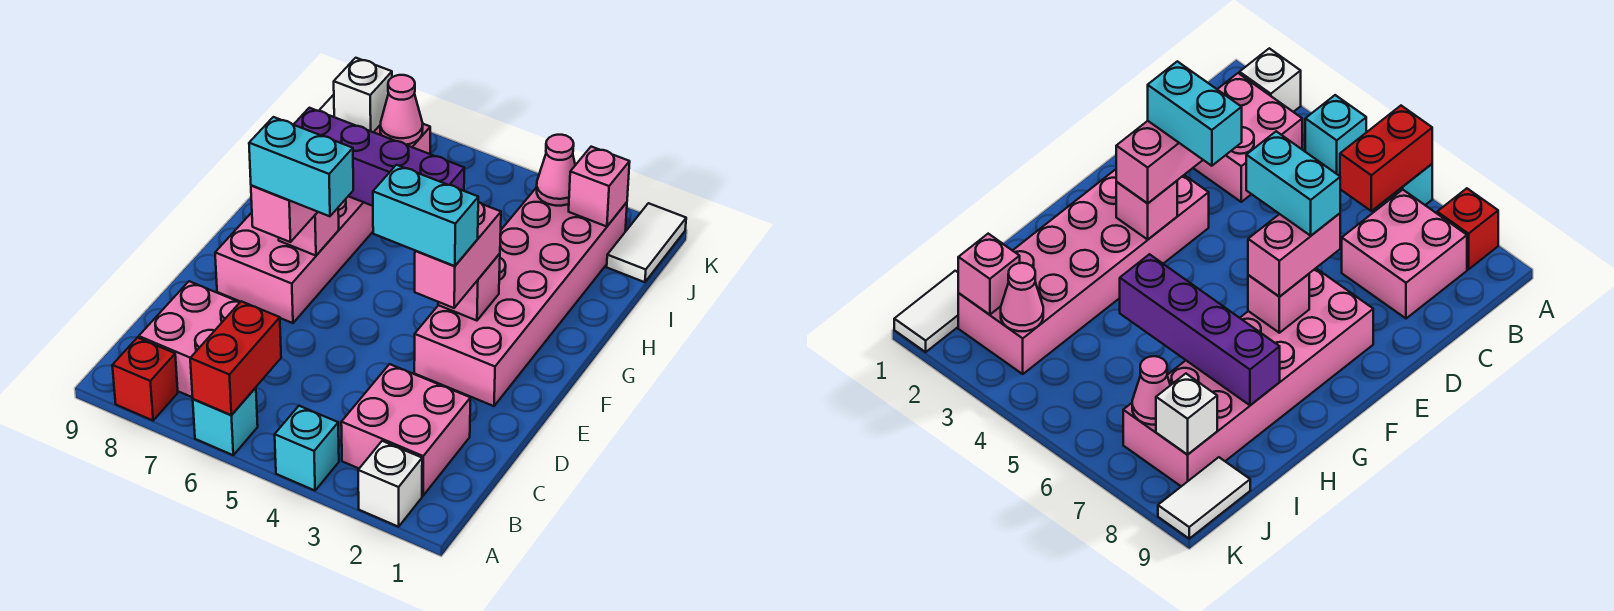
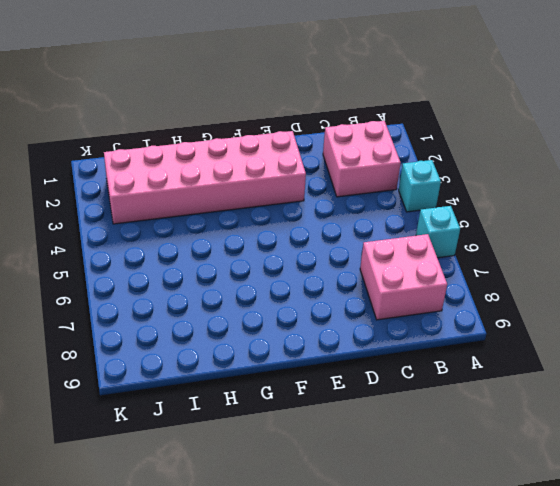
none -> white 1x1 brick [358,441,422,527]
none -> red 1x1 brick [112,337,178,421]
none -> pink 2x6 brick [215,124,430,323]

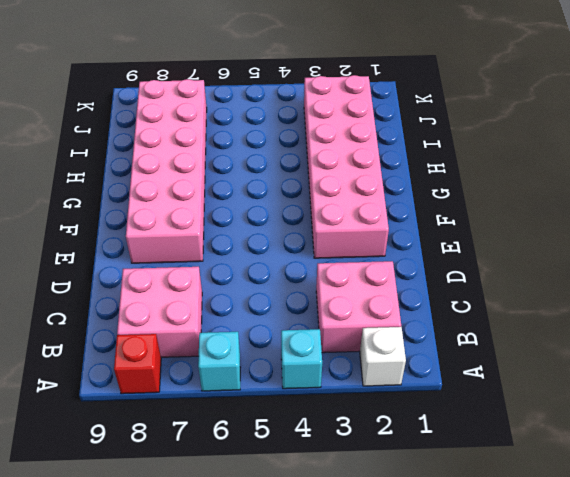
none -> white 1x2 tile [607,203,686,282]
none -> white 1x2 tile [1158,457,1250,539]
none -> red 1x2 brick [190,301,281,415]

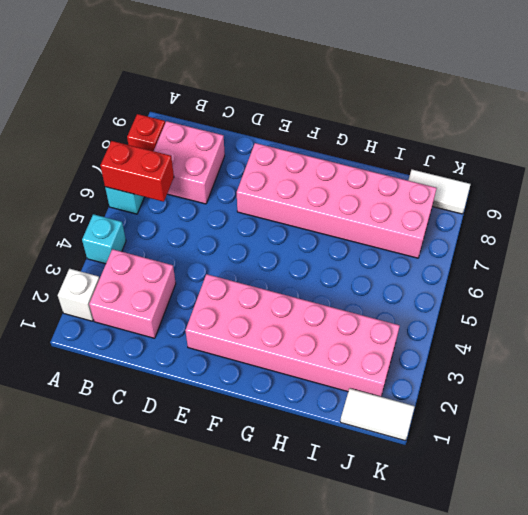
none -> pink 1x1 brick [438,254,500,321]
none -> pink 1x1 brick [279,208,339,256]
none -> purple 1x4 brick [294,108,464,206]

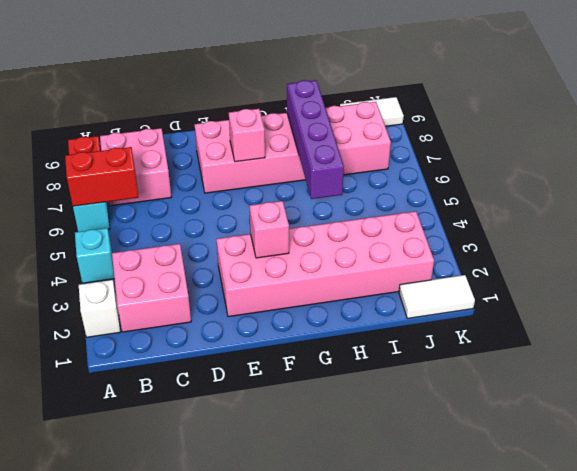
none -> pink 1x1 brick [569,147,630,227]
none -> pink 1x1 cone [537,135,575,206]
none -> pink 1x1 cone [380,75,423,145]

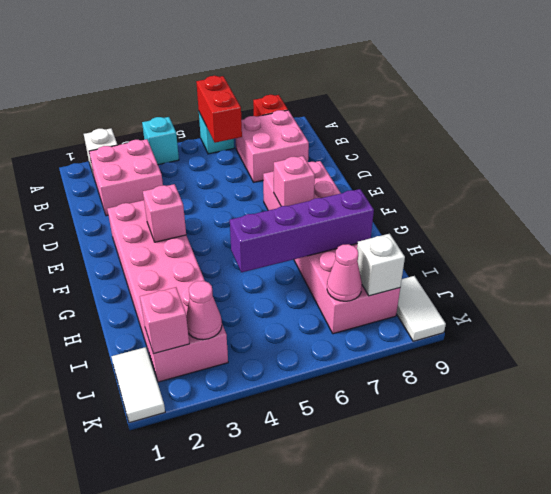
none -> pink 1x2 brick [415,202,501,308]
none -> pink 1x2 brick [251,185,317,242]
none -> cyan 1x2 brick [373,165,478,266]

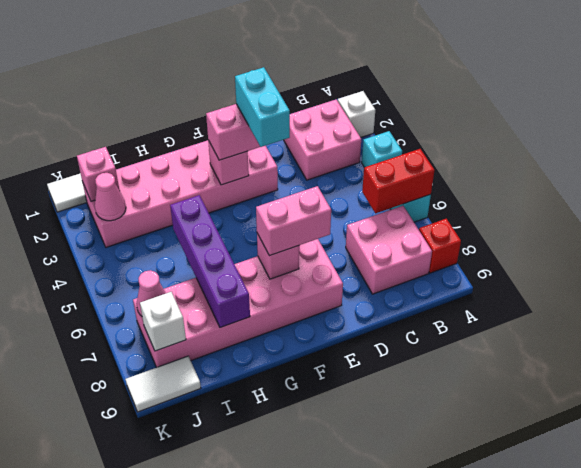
none -> cyan 1x2 brick [249,117,353,216]

